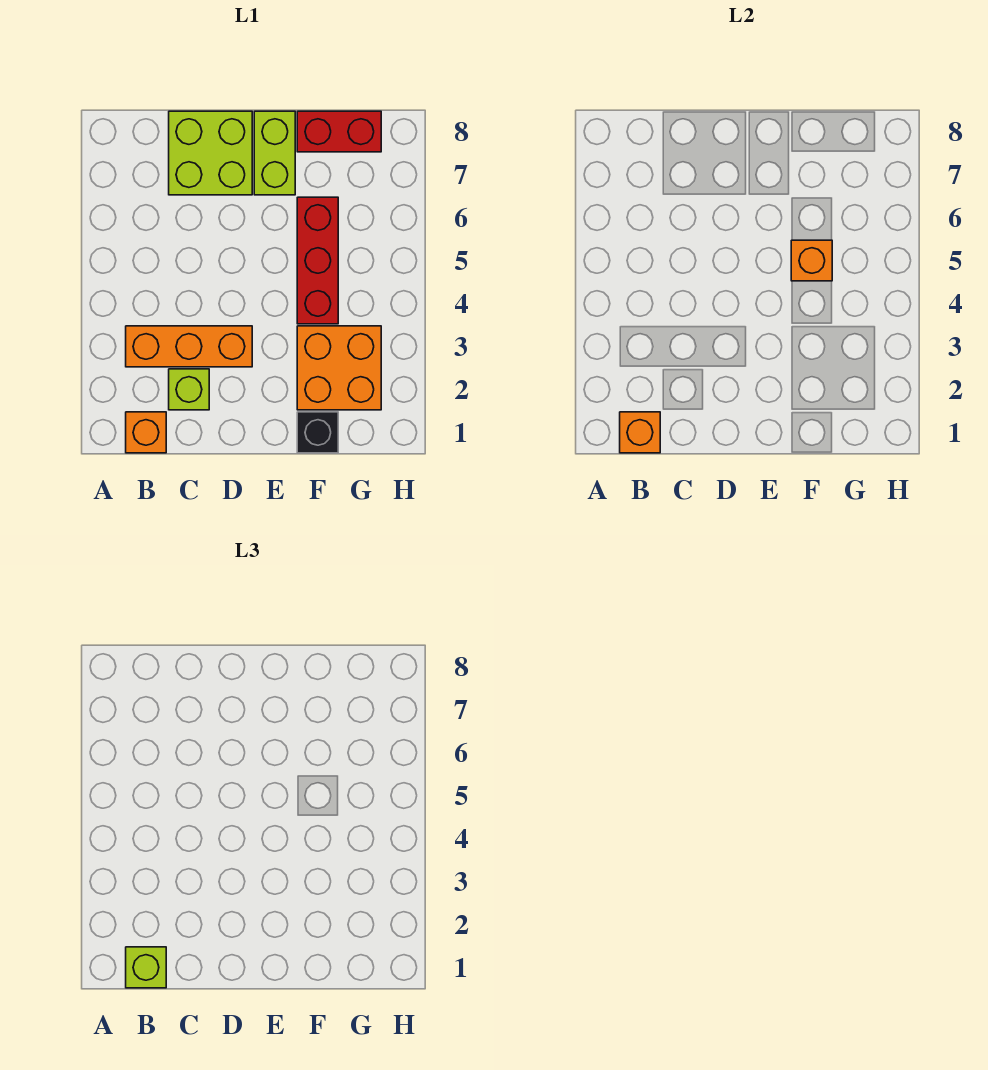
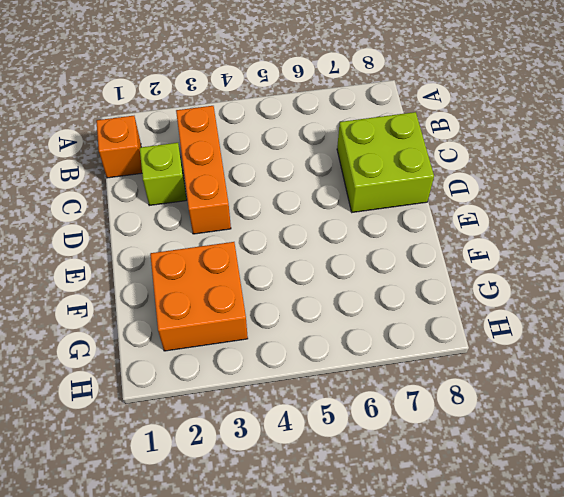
none -> lime 1x2 brick [254,111,295,195]
none -> black 1x1 brick [297,412,338,453]
none -> red 1x3 brick [297,197,338,324]

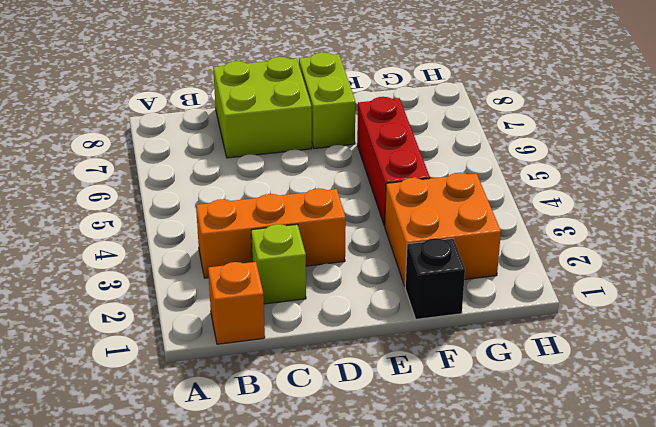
none -> red 1x2 brick [297,111,381,152]
none -> orange 1x1 brick [620,412,660,453]
none -> orange 1x1 brick [791,240,832,281]

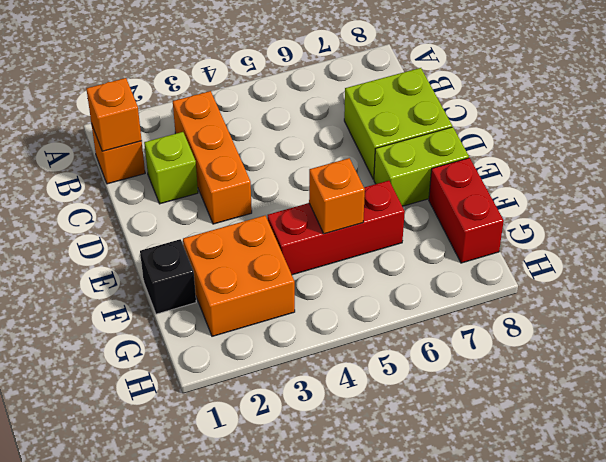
none -> lime 1x1 brick [126,947,166,988]

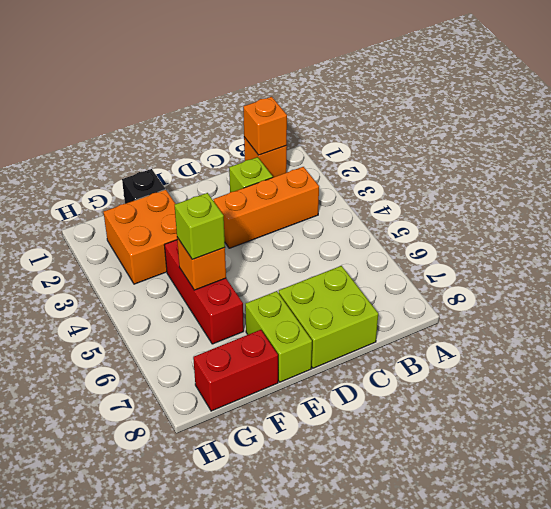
lime 1x1 brick [175,193,225,259] -> lime 1x1 brick moved to [126,947,166,988]

